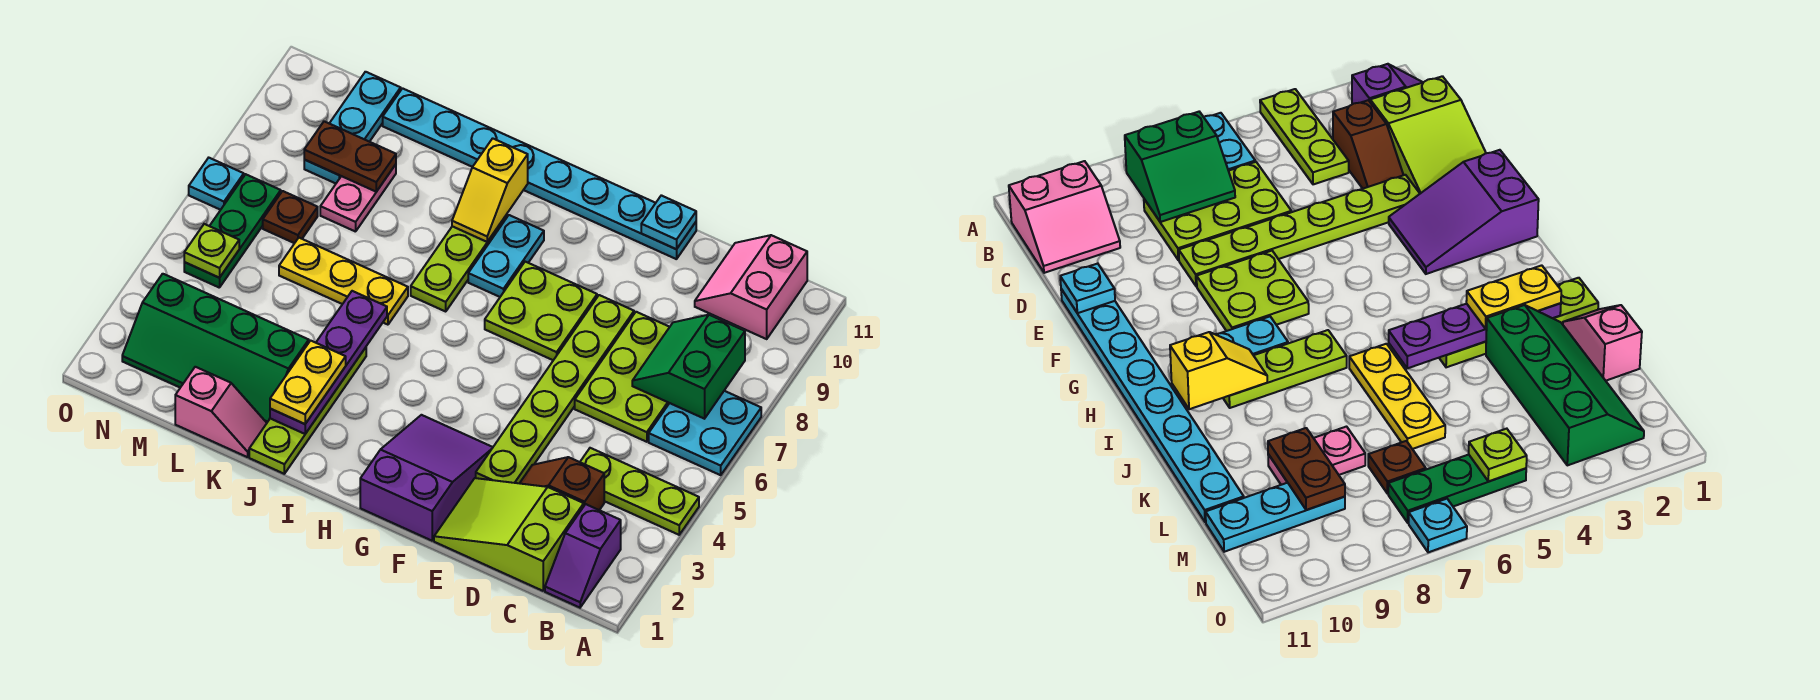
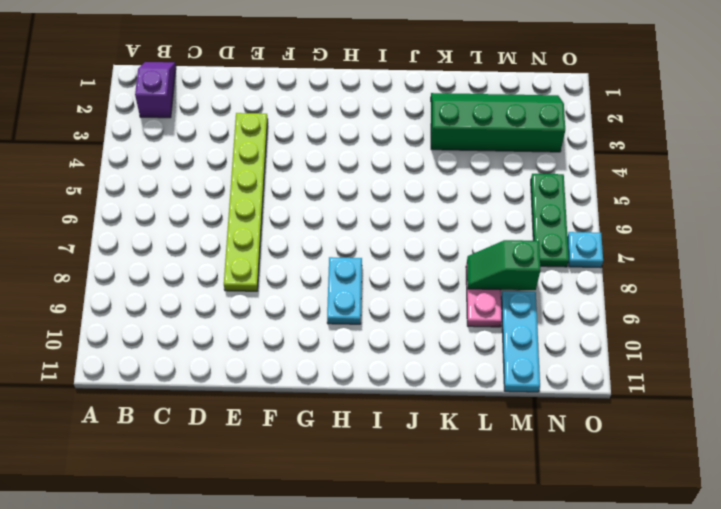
green 1x2 slope [467,240,540,290] -> none
none -> lime 1x3 plate [580,448,699,535]
none -> cyan 2x2 plate [649,391,761,475]
none -> pink 2x2 slope [695,235,807,339]

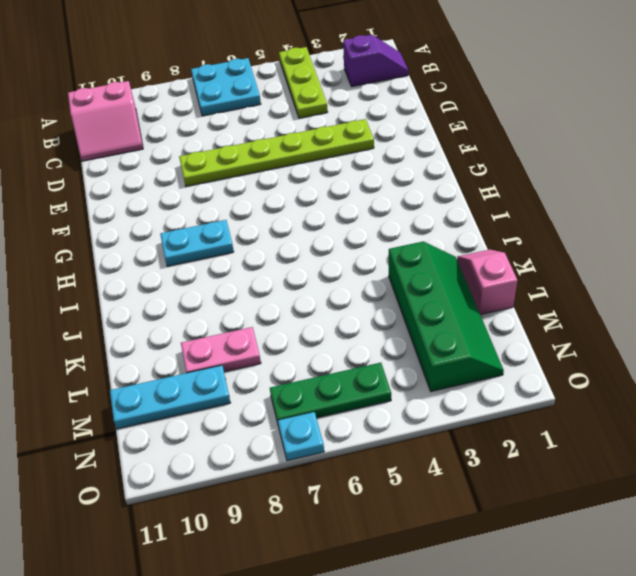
none -> lime 2x3 slope [434,478,584,591]
none -> brown 1x2 slope [520,457,604,510]
none -> lime 2x3 plate [575,312,669,442]

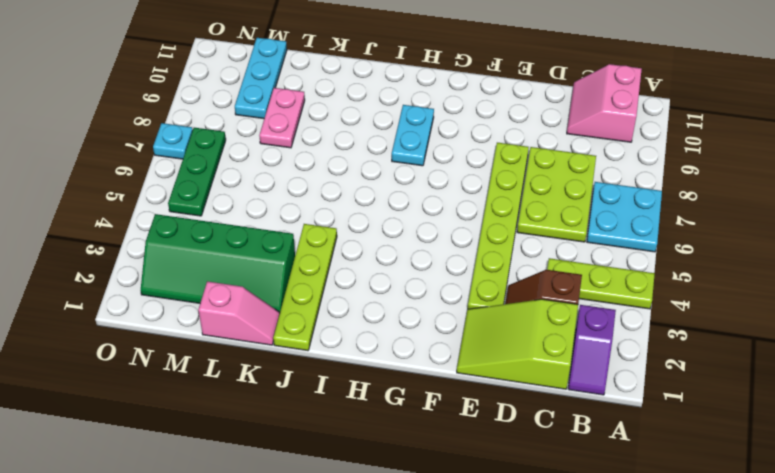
none -> cyan 1x8 plate [383,88,696,259]
none -> purple 2x3 slope [360,415,493,541]
none -> lime 2x2 plate [485,262,597,360]

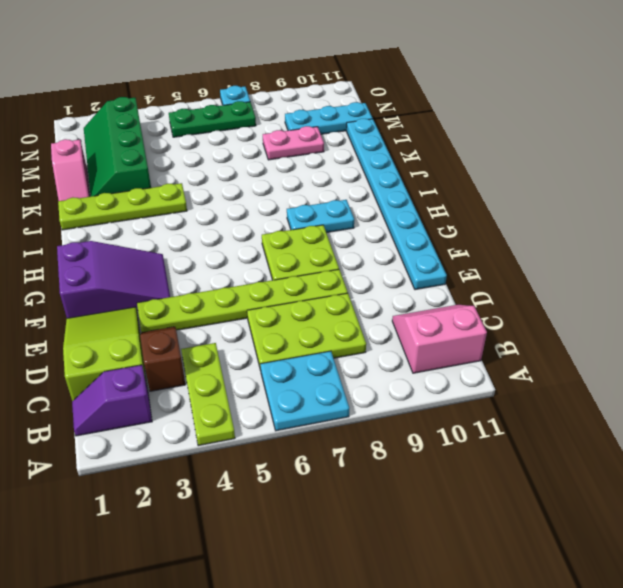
none -> lime 1x3 plate [411,215,507,311]
none -> yellow 1x3 plate [279,238,408,325]
none -> brown 1x1 plate [263,191,318,243]

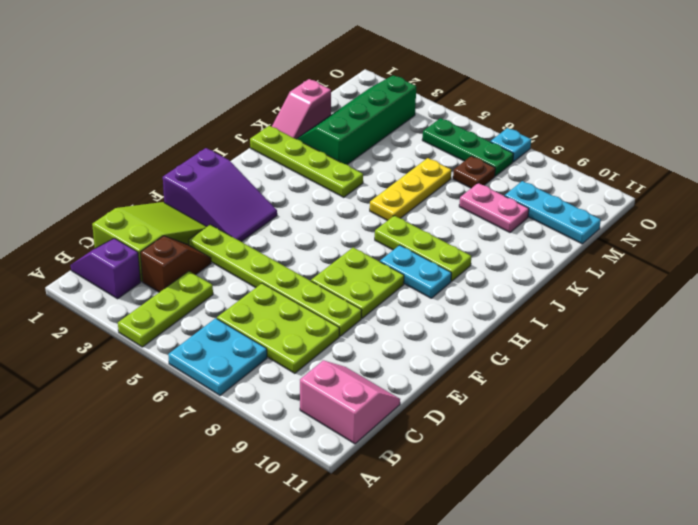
none -> cyan 1x8 plate [383,88,696,259]
none -> green 2x2 slope [632,315,745,419]
none -> cyan 1x1 plate [641,195,696,249]

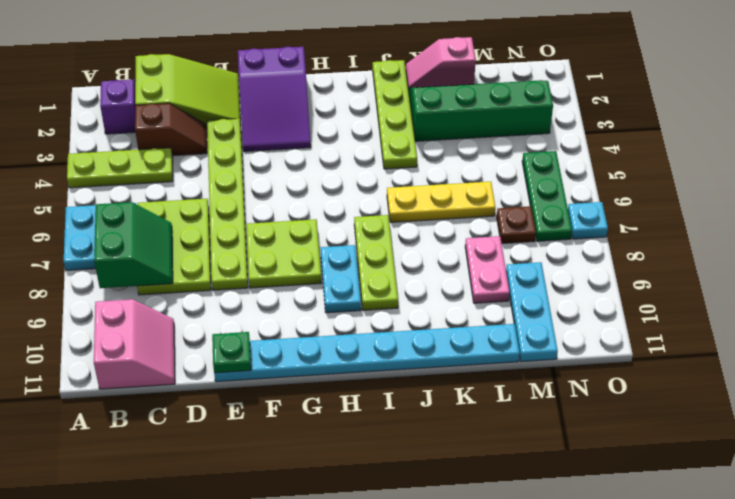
green 1x1 plate [212,332,251,373] -> cyan 1x1 plate [641,195,696,249]
none -> yellow 1x2 slope [452,138,528,242]
none -> purple 1x4 plate [270,291,387,434]
none -> brown 1x2 plate [304,121,396,192]

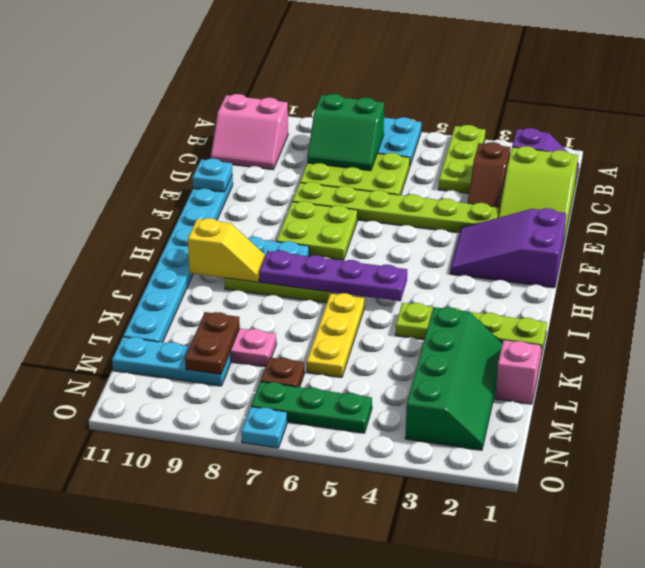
purple 1x4 plate [259,251,407,301] -> purple 1x4 plate moved to [270,291,387,434]
none -> lime 1x1 plate [184,224,239,278]
none -> yellow 1x2 plate [270,341,346,424]

